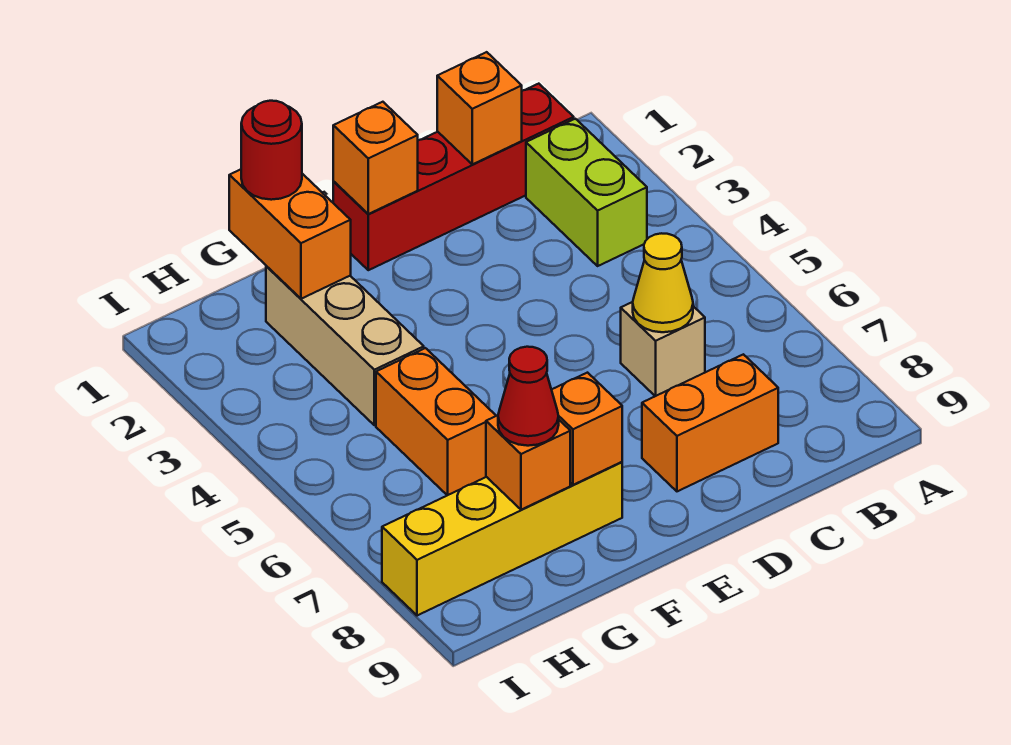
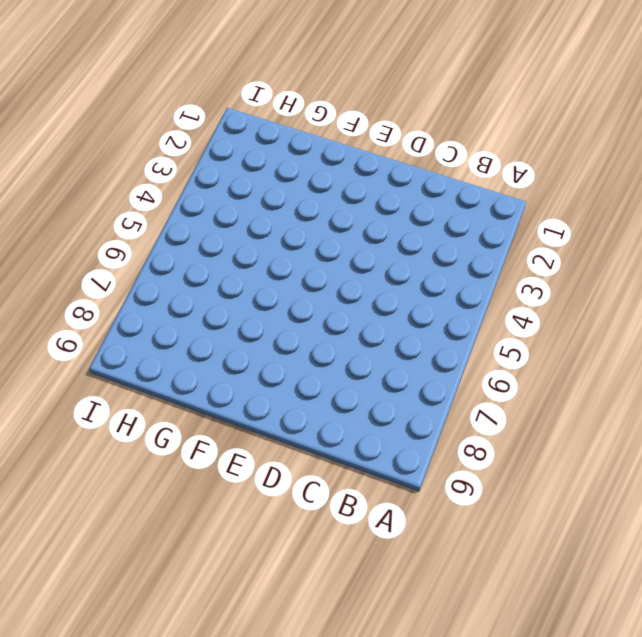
none -> red 1x4 brick [333,84,574,270]
none -> lime 1x2 brick [526,119,647,266]
none -> tan 1x1 brick [621,302,705,396]

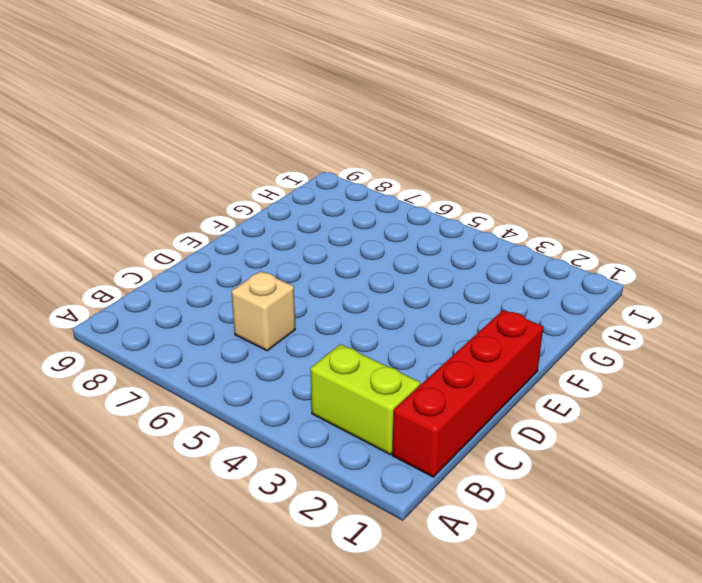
none -> orange 1x2 brick [642,354,778,491]
none -> yellow 1x4 brick [382,462,622,616]
none -> tan 1x3 brick [266,266,424,425]

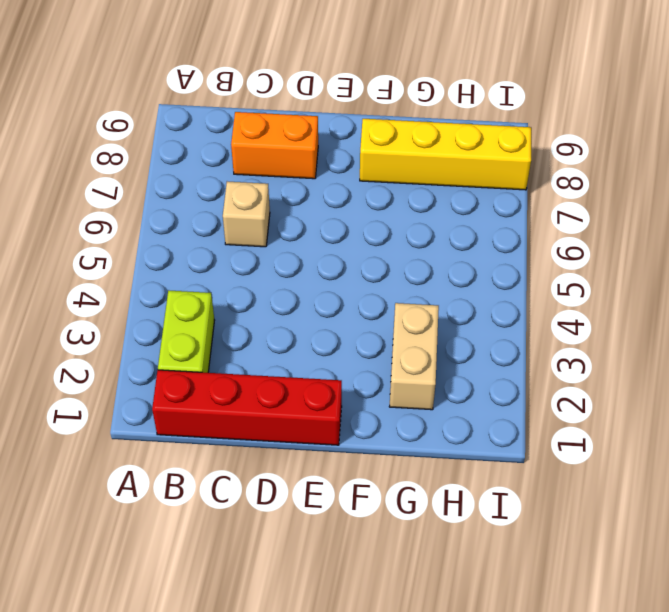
tan 1x2 brick [389,303,439,410] -> tan 1x3 brick [266,266,424,425]
none -> orange 1x2 brick [376,348,496,495]
none -> orange 1x1 brick [437,52,522,164]
none -> yellow 1x1 cone [633,233,693,332]

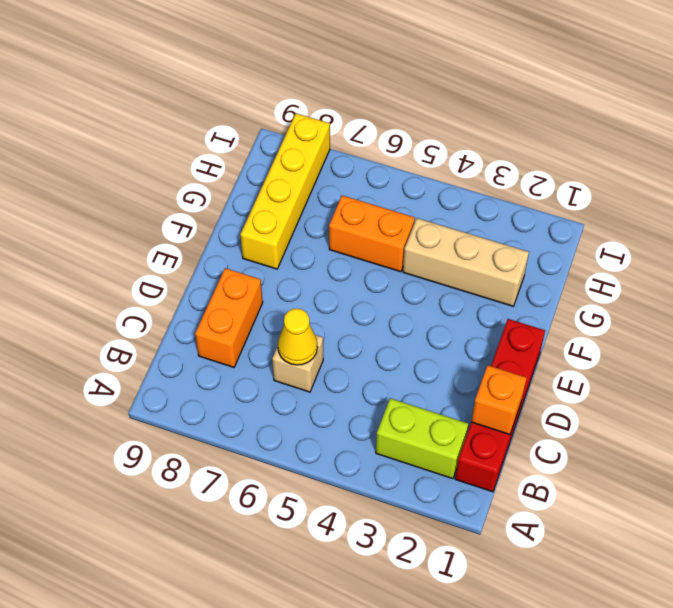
none -> orange 1x1 brick [333,102,418,214]
none -> orange 1x1 brick [552,373,622,485]
none -> orange 1x2 brick [229,169,351,299]

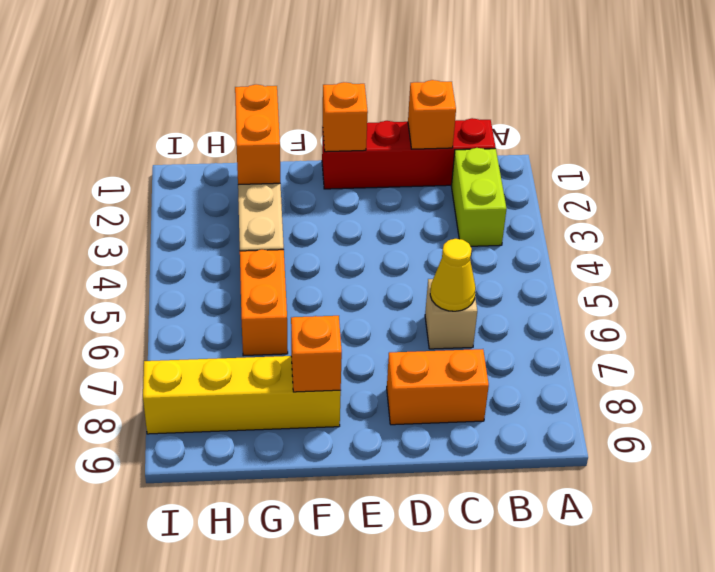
none -> orange 1x1 brick [486,415,570,510]
none -> red 1x1 round brick [241,101,302,200]
none -> red 1x1 cone [498,347,559,446]

